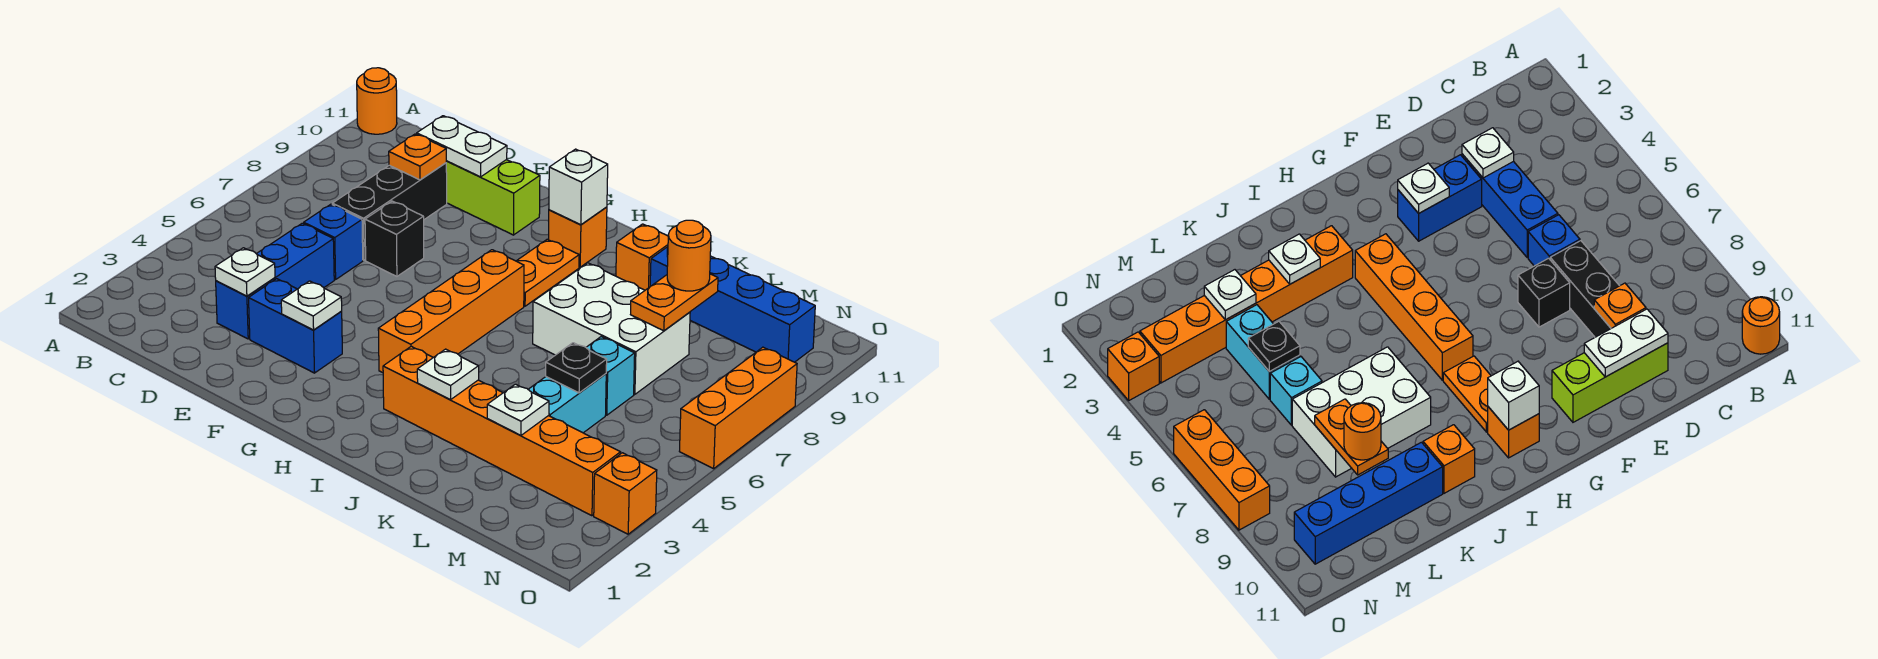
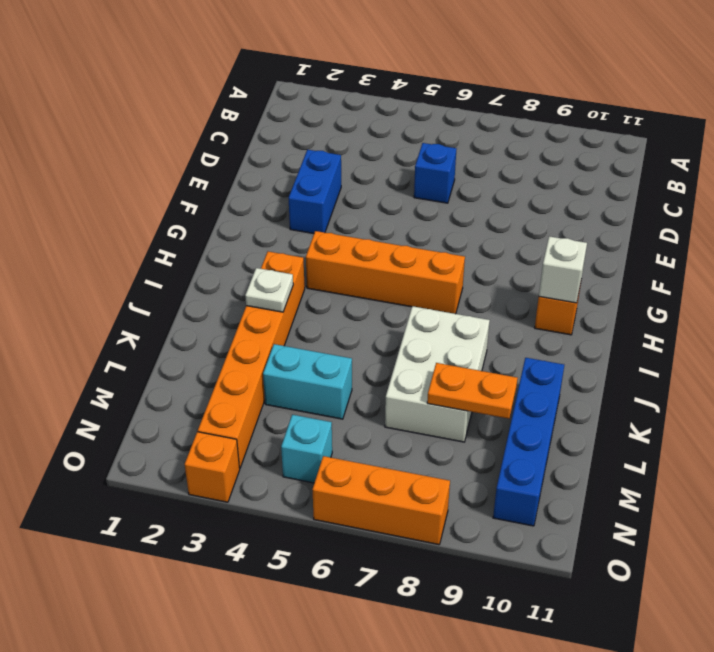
cyan 1x1 brick [281,415,332,483] -> cyan 1x1 brick moved to [586,337,635,415]
none -> orange 1x1 round brick [357,68,397,134]
none -> blue 1x3 brick [216,223,334,339]
none -> black 1x3 brick [332,163,447,260]

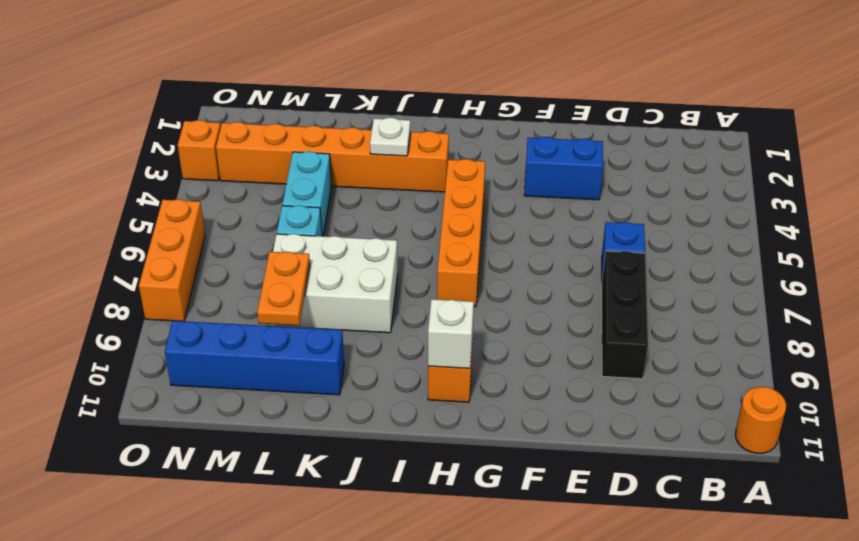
none -> blue 1x3 brick [216,223,334,339]
none -> lime 1x3 brick [446,160,540,235]
none -> black 1x1 brick [365,201,424,276]

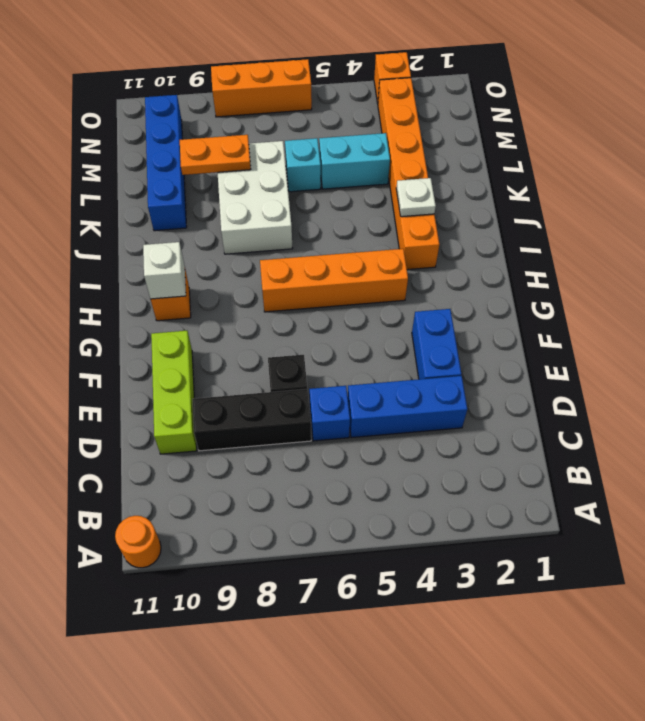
none -> orange 1x2 plate [517,239,579,306]
none -> orange 1x1 brick [616,224,668,290]
none -> white 1x1 plate [215,248,275,296]

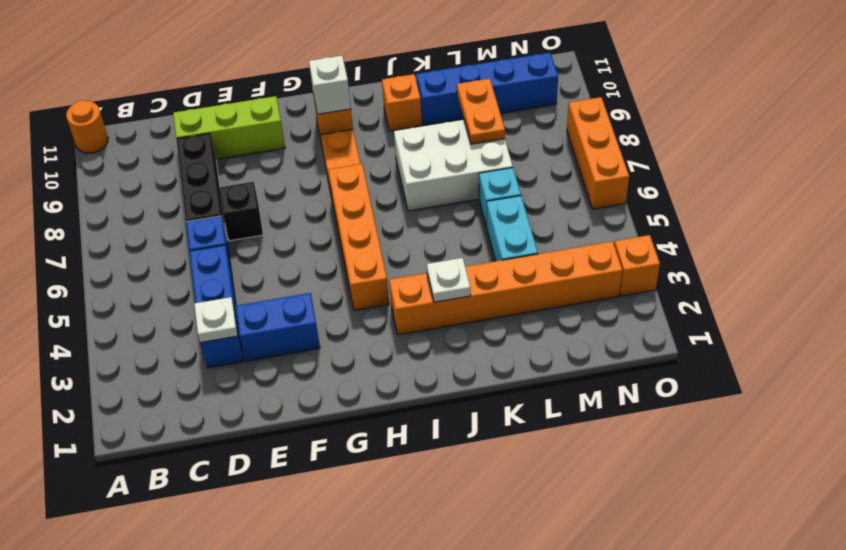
none -> orange 1x1 plate [389,134,446,180]
none -> white 1x2 plate [417,116,507,177]
none -> white 1x1 plate [281,281,342,330]

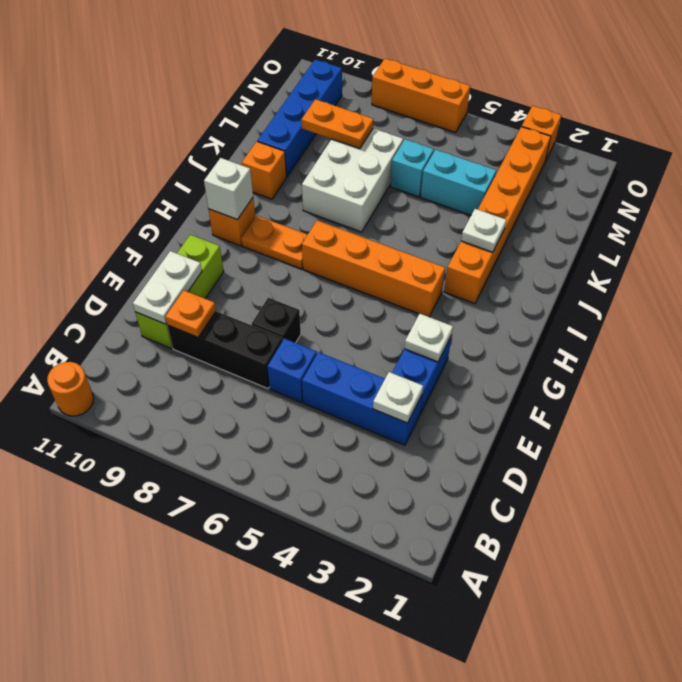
none -> white 1x1 plate [487,384,549,436]
none -> black 1x1 plate [546,343,607,393]
none -> orange 1x1 round brick [667,220,711,291]

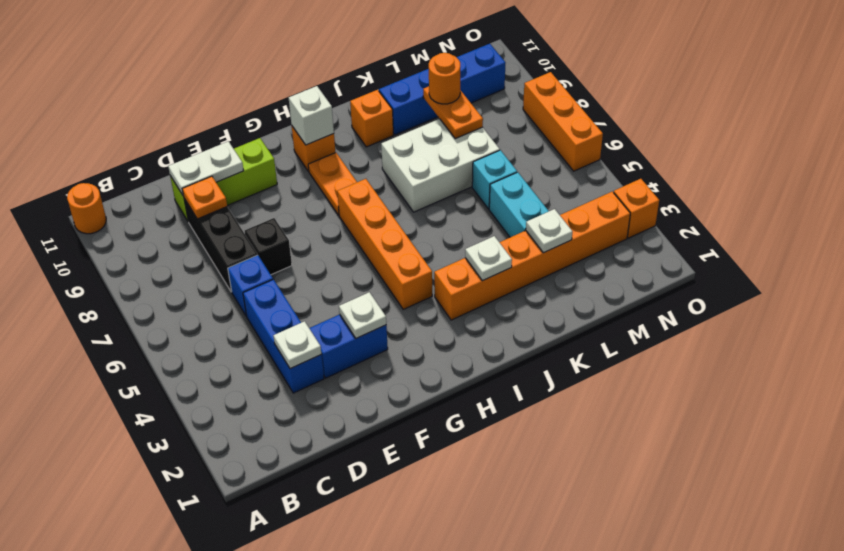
none -> black 1x1 plate [546,343,607,393]

